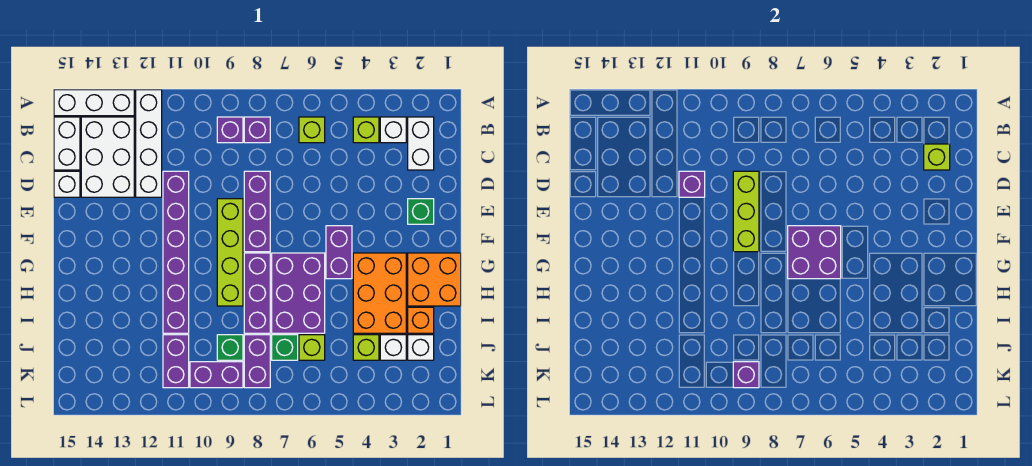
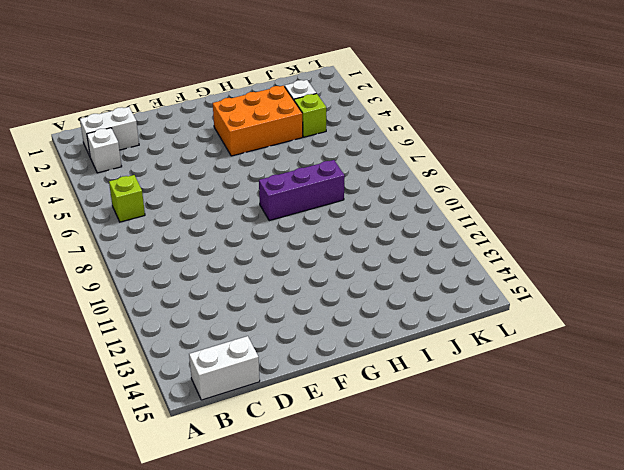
none -> white 1x4 brick [136,90,162,197]
none -> white 1x3 brick [54,90,134,116]
none -> lime 1x1 brick [353,117,379,143]
none -> purple 1x1 brick [244,117,270,143]

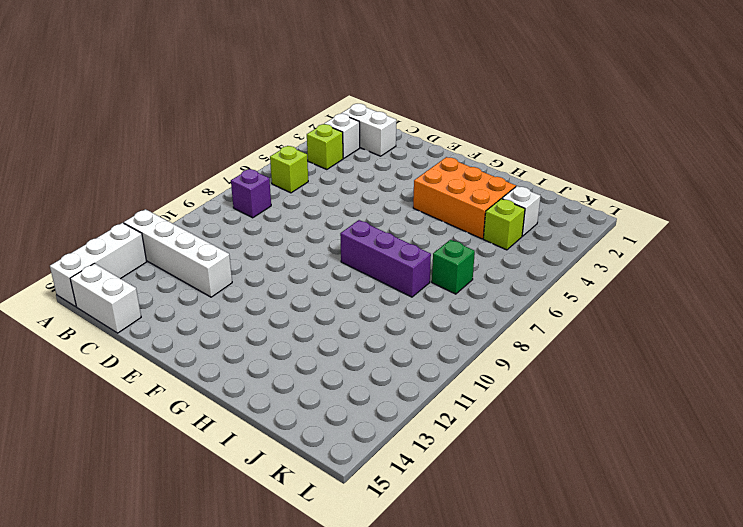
none -> purple 1x1 brick [217,117,243,143]
none -> white 2x3 brick [81,117,134,197]
none -> purple 1x3 brick [244,171,270,252]
none -> purple 1x6 brick [163,171,189,333]

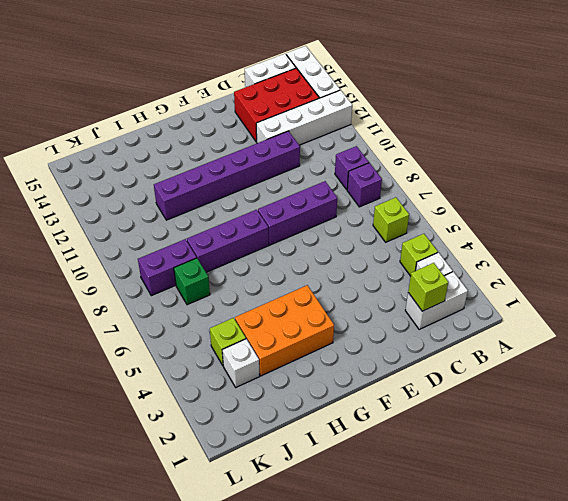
red 2x3 brick [234,68,319,142] -> white 2x3 brick [81,117,134,197]
none -> white 1x1 brick [54,171,80,197]
none -> green 1x1 brick [408,199,434,224]
none -> lime 1x4 brick [217,199,243,306]
none -> purple 1x2 brick [326,226,352,279]

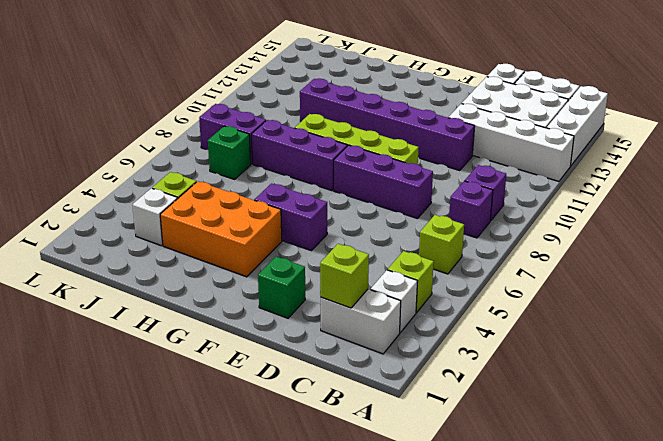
none -> orange 2x2 brick [408,253,461,306]
none -> purple 2x3 brick [272,253,325,333]
none -> orange 1x1 brick [408,307,434,333]
none -> white 1x1 brick [408,335,434,360]

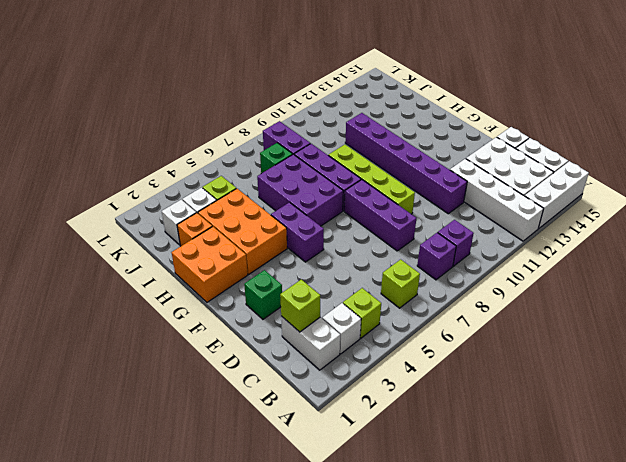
none -> lime 1x1 brick [299,335,325,360]
none -> green 1x1 brick [217,335,243,360]
none -> purple 1x2 brick [163,335,189,388]
none -> purple 1x2 brick [190,362,243,388]

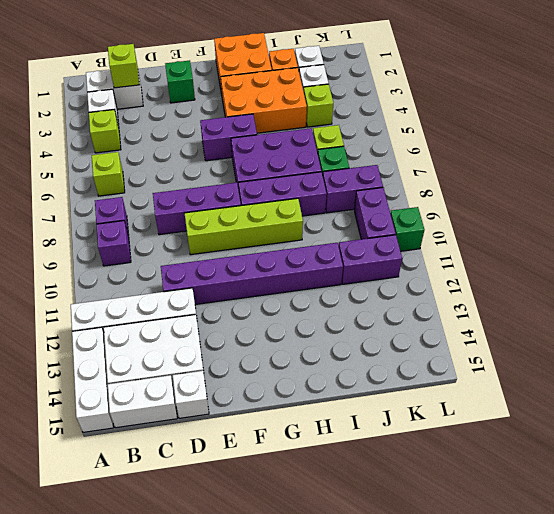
green 1x1 brick [390,207,425,251] -> green 1x1 brick moved to [217,335,243,360]
none -> lime 1x3 brick [733,171,759,252]
none -> purple 1x1 brick [679,171,705,197]
none -> purple 2x2 brick [788,226,841,279]
none -> purple 1x1 brick [733,362,759,388]

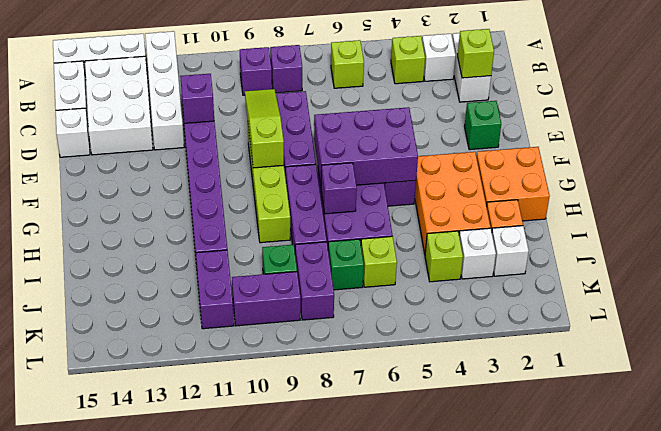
lime 1x3 slope [245,89,284,168] -> lime 1x3 brick [733,171,759,252]
purple 2x3 brick [314,107,418,185] -> purple 2x2 brick [788,226,841,279]
purple 1x1 brick [321,163,357,214] -> purple 1x1 brick moved to [733,362,759,388]

